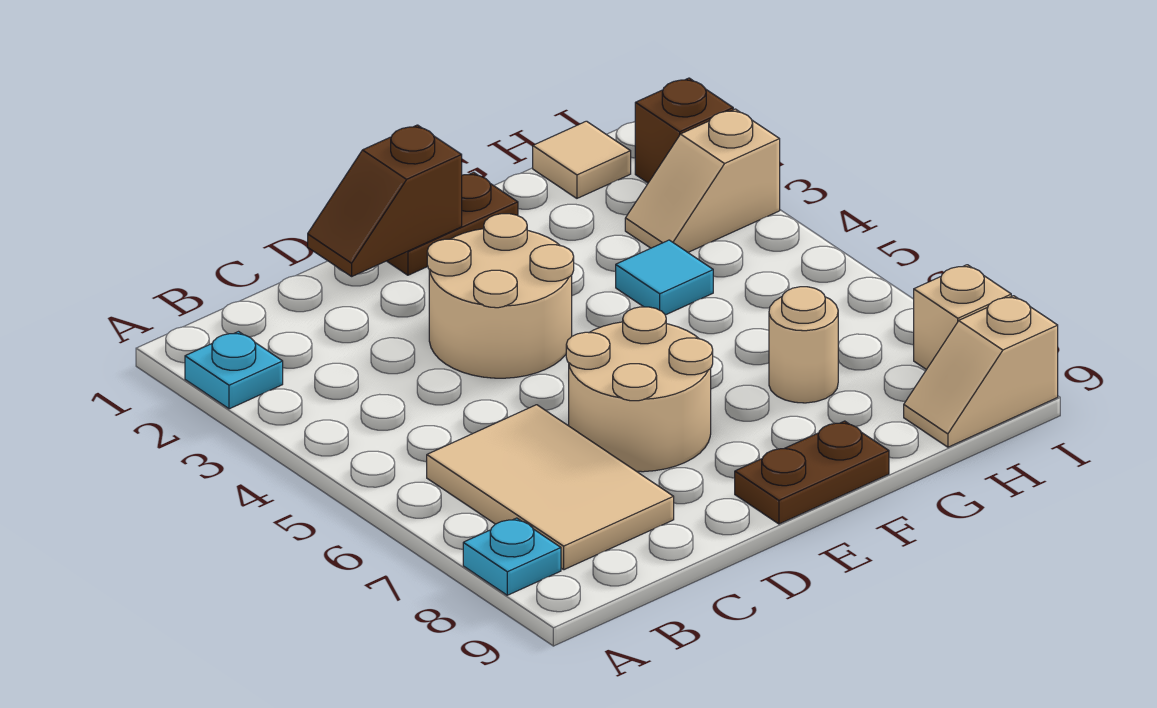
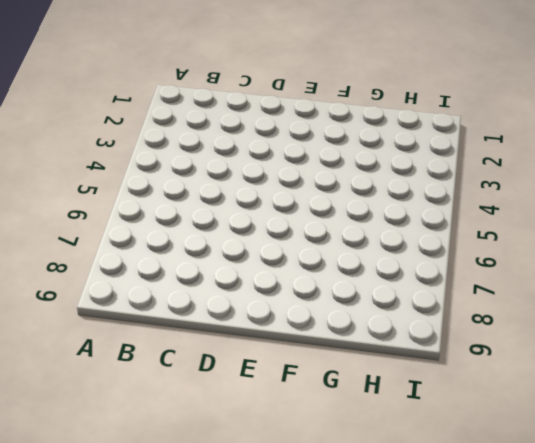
none -> cyan 1x1 plate [185,332,283,409]
none -> cyan 1x1 plate [463,518,561,595]
none -> tan 2x3 tile [427,405,674,570]

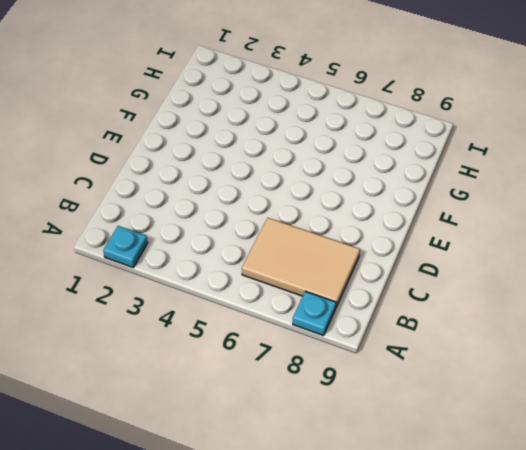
none -> tan 2x2 round brick [427,214,574,378]
none -> tan 2x2 round brick [566,307,713,472]
none -> brown 1x2 plate [387,172,518,275]

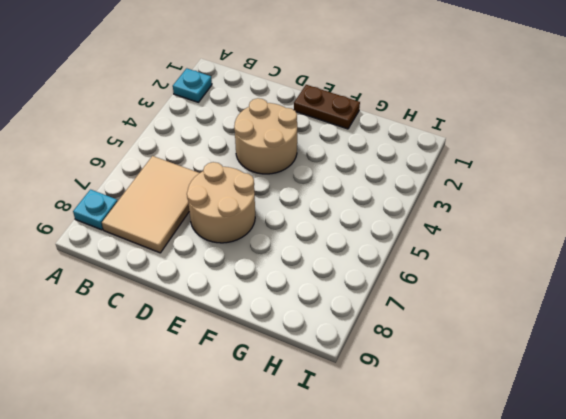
none -> brown 1x2 plate [735,421,889,524]
none -> cyan 1x1 tile [616,240,713,315]
none -> tan 1x1 round brick [769,287,838,403]

